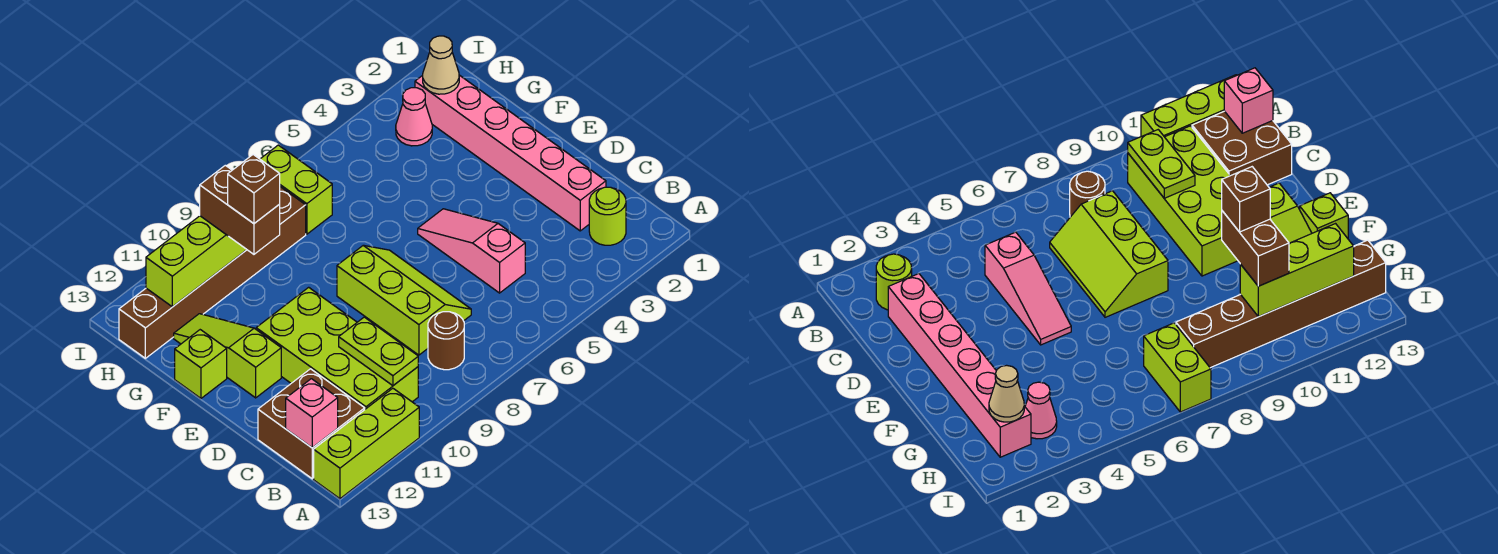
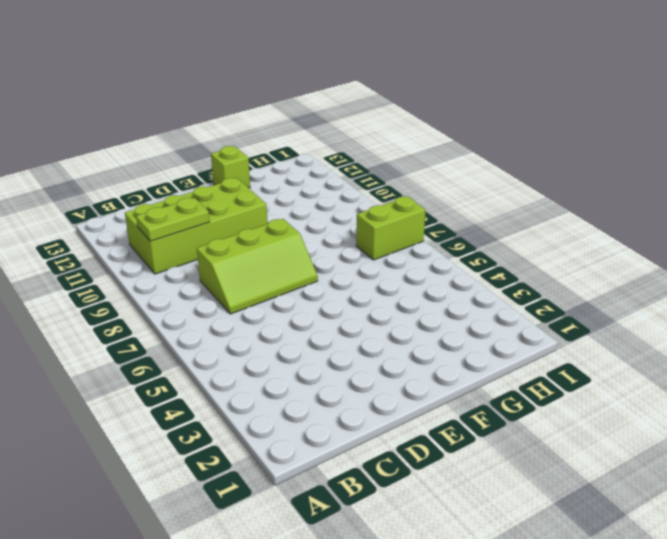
none -> lime 1x3 brick [314,388,419,499]
none -> lime 1x1 round brick [589,187,626,245]
none -> brown 1x1 round brick [428,312,464,370]

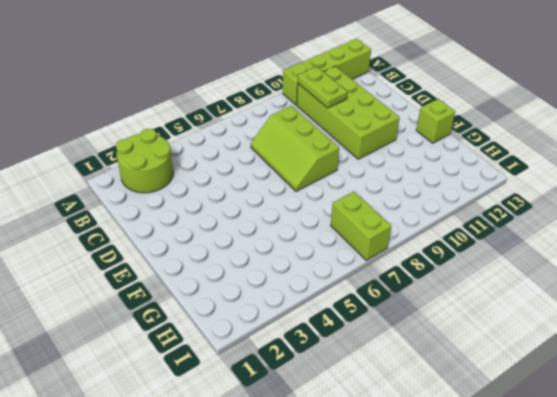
lime 2x2 round brick [116,129,173,193] -> lime 1x1 round brick [589,187,626,245]
lime 1x4 brick [283,39,371,105] -> lime 1x3 brick [314,388,419,499]
none -> brown 1x1 round brick [428,312,464,370]
none -> brown 2x2 brick [258,369,365,479]
none -> pink 1x6 brick [415,75,606,231]

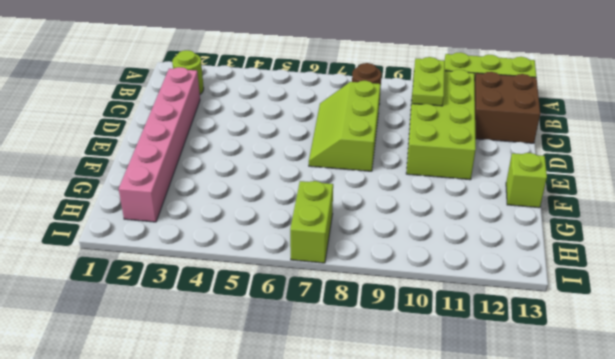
none -> pink 1x3 slope [418,209,525,293]
none -> lime 1x3 slope [174,314,281,398]
none -> pink 1x1 cone [396,88,432,146]

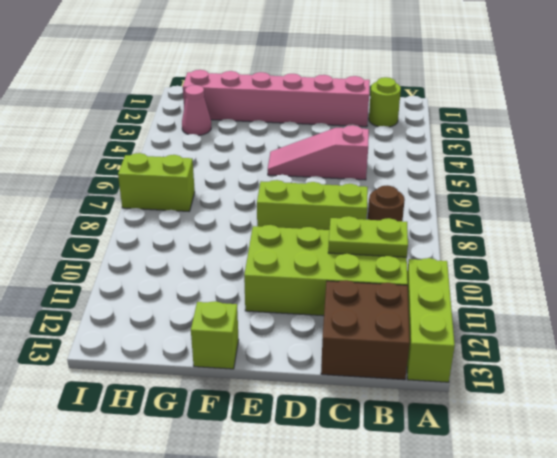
none -> lime 1x3 slope [174,314,281,398]
none -> brown 1x6 brick [119,187,306,358]
none -> pink 1x1 brick [286,379,338,448]

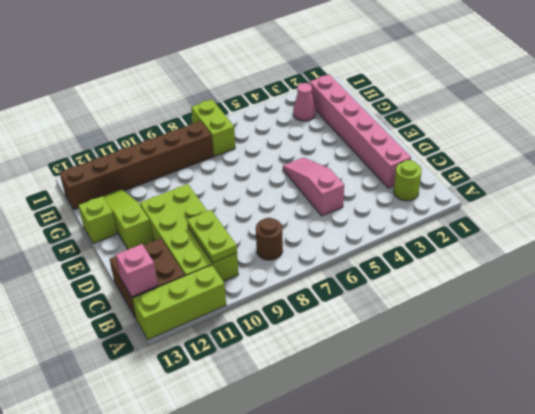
none -> lime 2x3 slope [337,245,471,355]
none -> tan 1x1 cone [423,36,459,94]
none -> lime 1x3 brick [146,216,247,307]

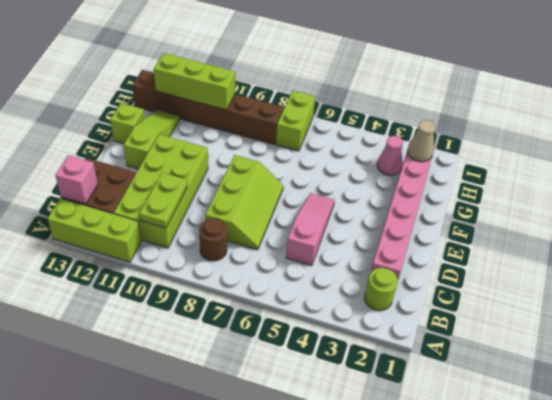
none -> brown 1x2 brick [200,165,280,254]
none -> brown 1x1 brick [228,155,280,223]

